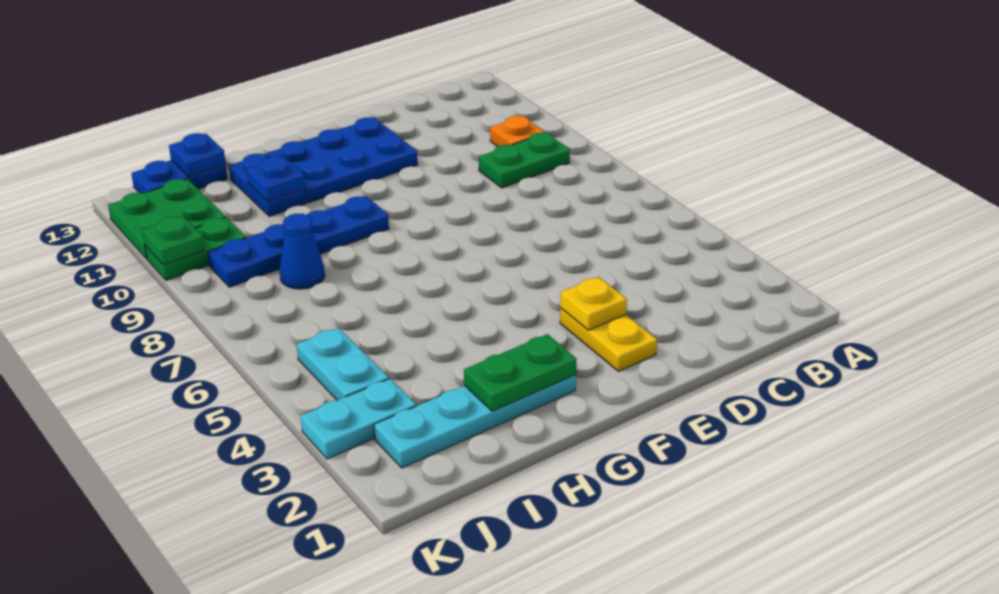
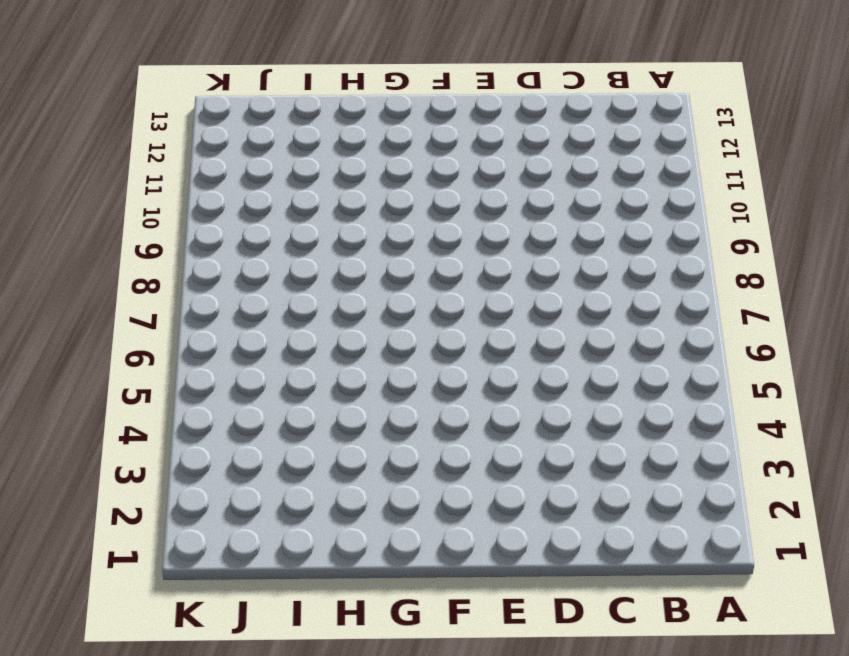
none -> green 1x2 plate [479,133,570,188]
none -> orange 1x1 plate [490,116,545,146]
none -> yellow 1x2 plate [560,308,657,371]

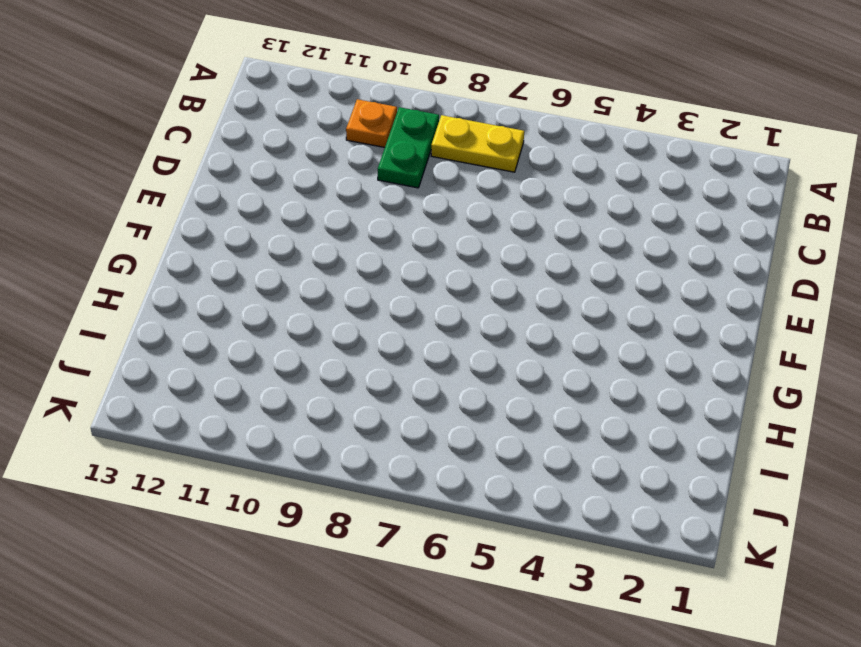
yellow 1x2 plate [431,115,524,172] -> yellow 1x2 plate moved to [560,308,657,371]
none -> blue 2x3 plate [267,117,418,203]
none -> cyan 1x4 plate [374,375,576,468]
none -> blue 1x4 plate [208,196,389,287]

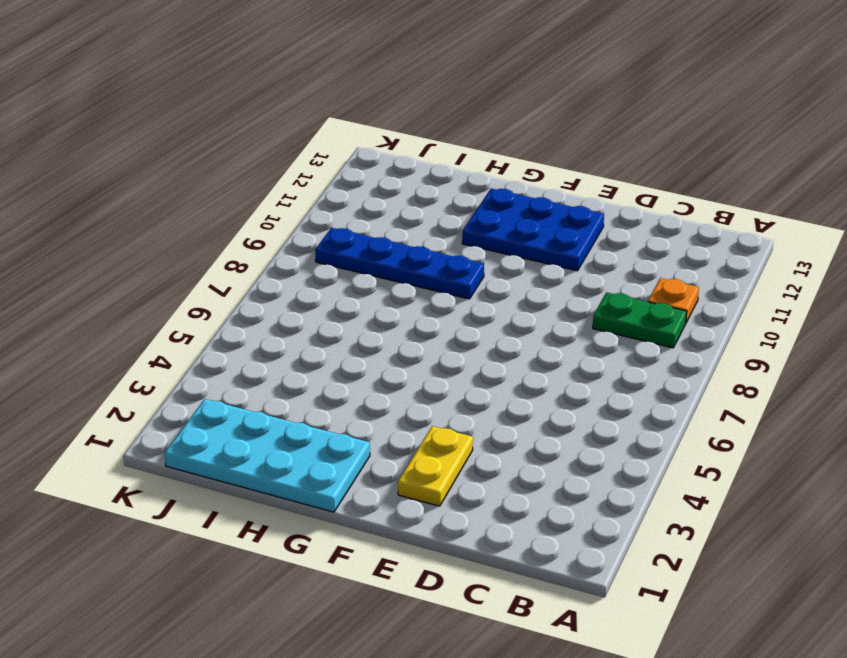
cyan 2x4 plate [165,399,370,512] -> cyan 1x4 plate [374,375,576,468]
none -> blue 1x2 plate [229,154,306,216]
none -> blue 1x1 cone [280,214,325,289]
none -> blue 1x2 plate [131,160,228,193]

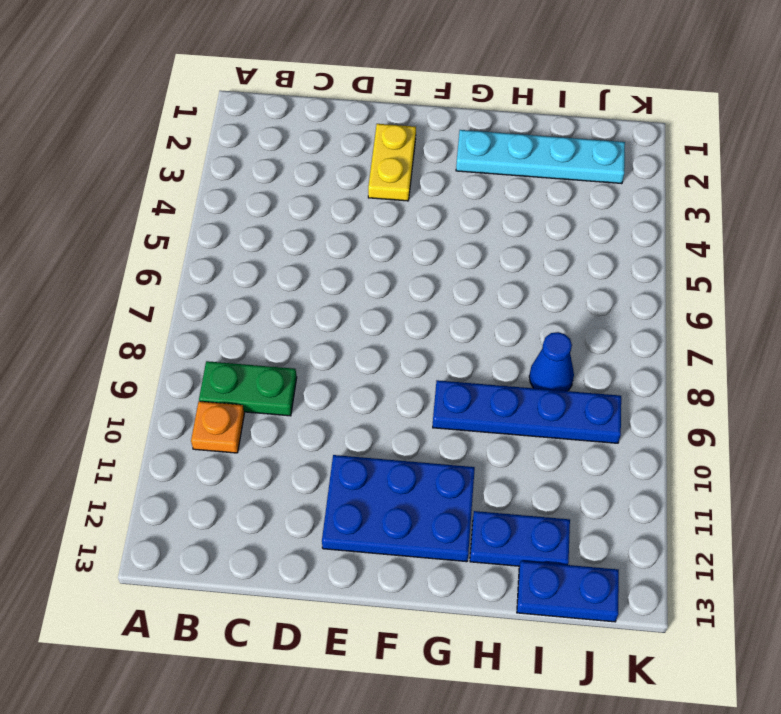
blue 1x2 plate [470,511,570,566] -> blue 1x2 plate turned to [229,154,306,216]
none -> cyan 1x2 plate [301,379,416,459]
none -> cyan 1x2 plate [297,328,389,400]
none -> green 1x2 plate [145,217,246,280]

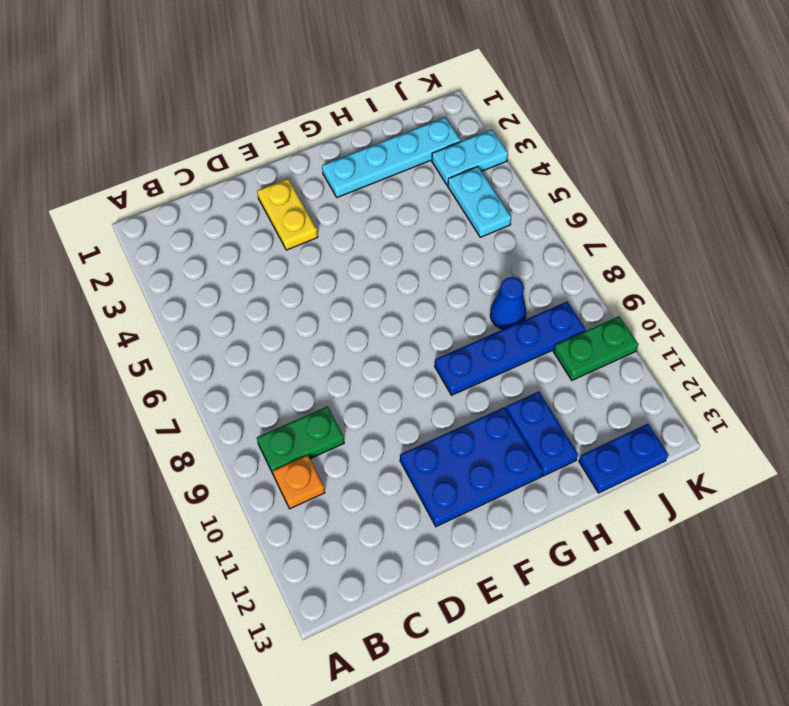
none -> green 2x2 plate [108,179,226,259]
none -> yellow 1x1 plate [560,277,627,330]
none -> green 1x2 plate [464,334,576,411]

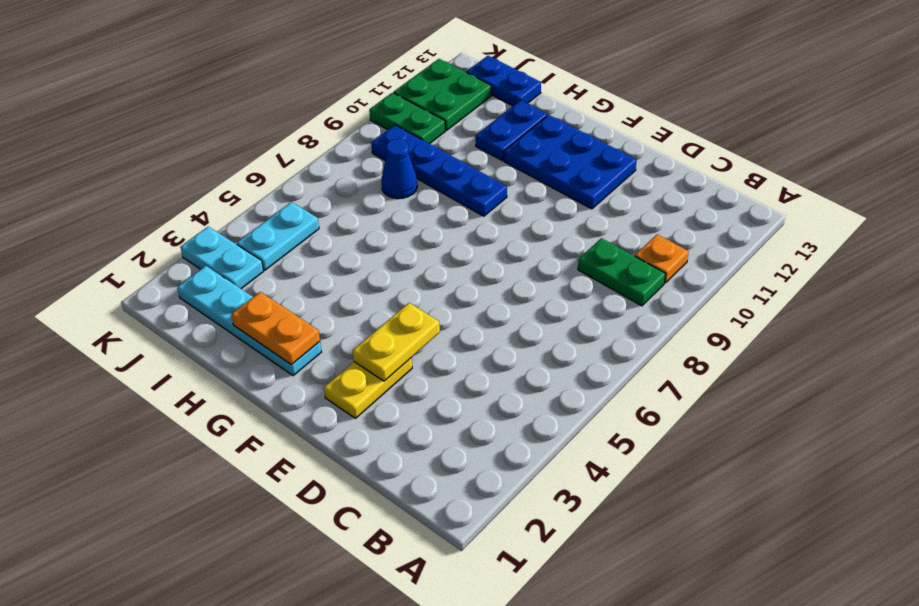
yellow 1x2 plate [353,303,440,381] -> yellow 1x1 plate [560,277,627,330]
orange 1x2 plate [231,292,320,364] -> green 1x2 plate [464,334,576,411]
none -> blue 1x1 plate [247,157,305,201]
none -> blue 1x1 plate [169,133,226,177]
none -> green 1x1 plate [143,216,204,265]

